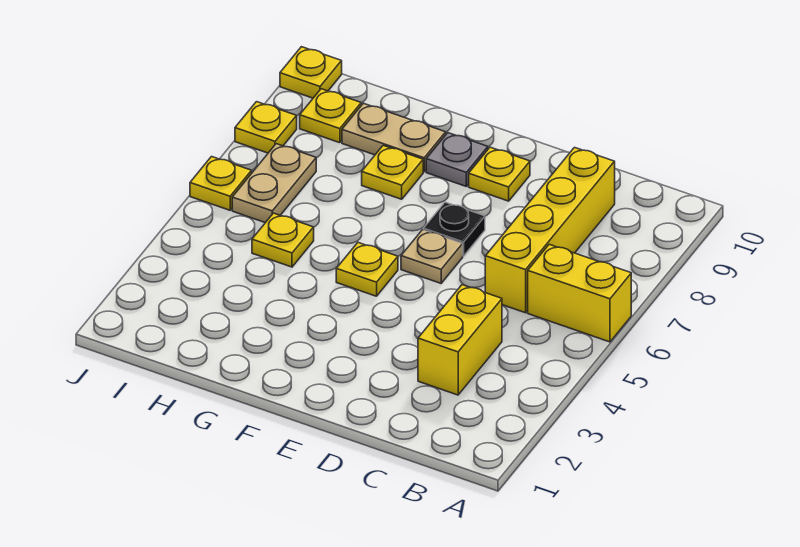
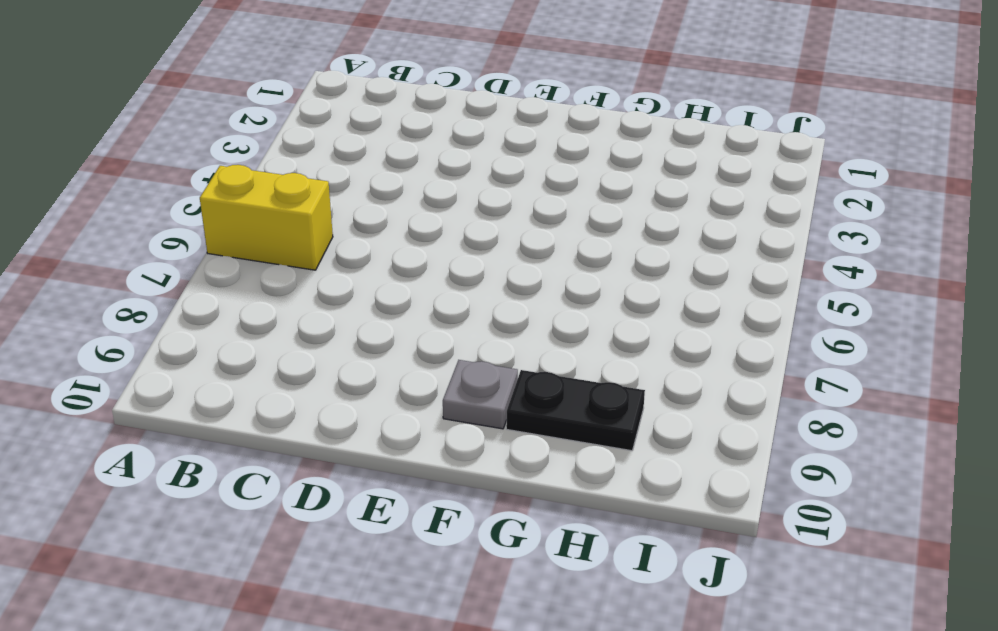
black 1x2 plate [506,370,645,451] -> tan 1x2 plate [342,103,446,172]
none -> yellow 1x2 brick [418,285,502,395]
none -> yellow 1x4 brick [485,148,615,313]
none -> tan 1x1 plate [401,230,463,283]

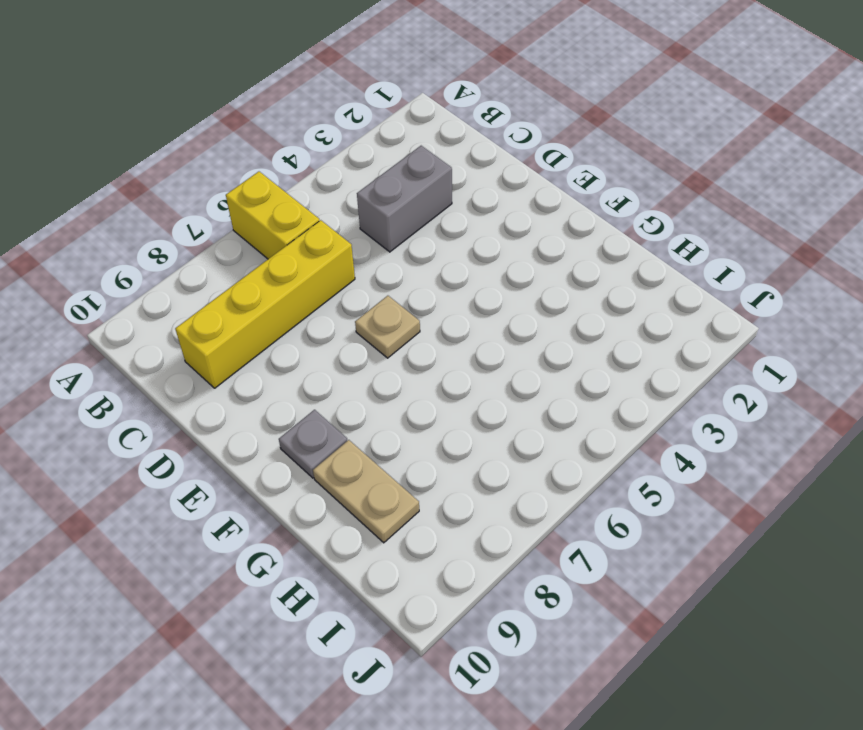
grey 1x2 brick [357,146,452,252] -> yellow 1x2 brick [418,285,502,395]
none -> black 1x1 plate [424,202,485,256]
none -> yellow 1x1 plate [469,147,530,201]
none -> yellow 1x1 plate [336,243,398,296]

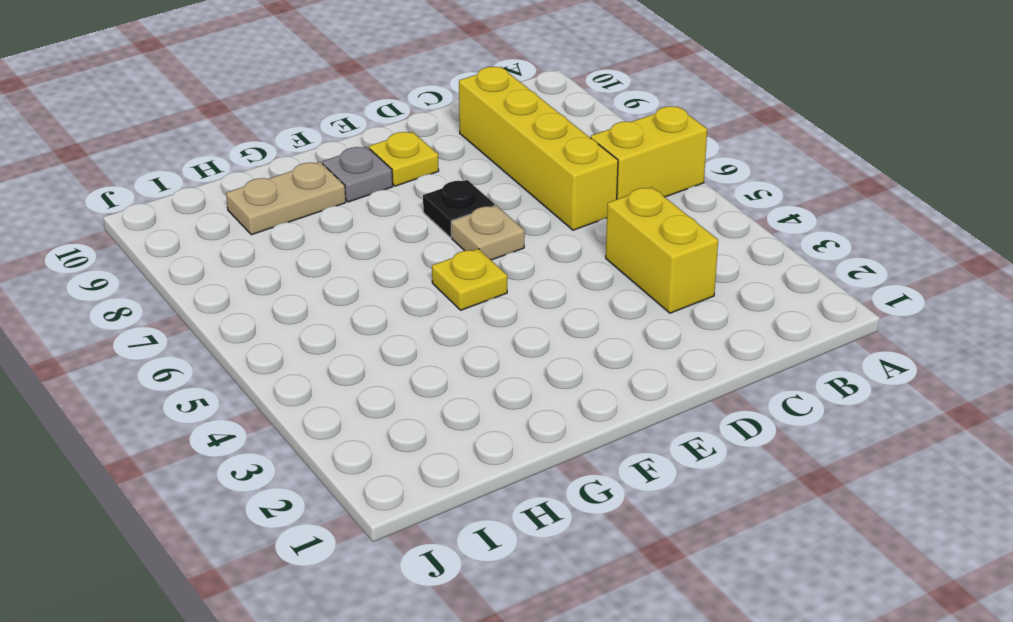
none -> yellow 1x1 plate [362,146,423,199]
none -> yellow 1x1 plate [252,213,314,267]
none -> tan 1x2 plate [232,144,316,223]

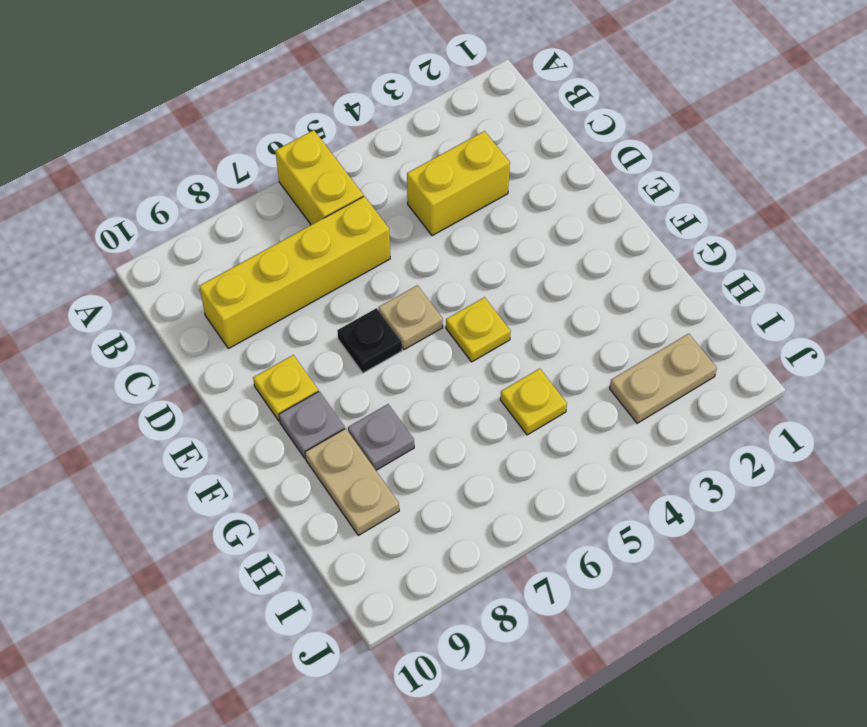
grey 1x1 plate [348,404,414,470] -> yellow 1x1 plate [362,146,423,199]
tan 1x2 plate [610,334,717,423] -> tan 1x2 plate moved to [232,144,316,223]
none -> yellow 1x1 plate [300,89,361,143]
none -> yellow 1x1 plate [190,157,252,210]
none -> yellow 1x1 plate [235,102,297,153]

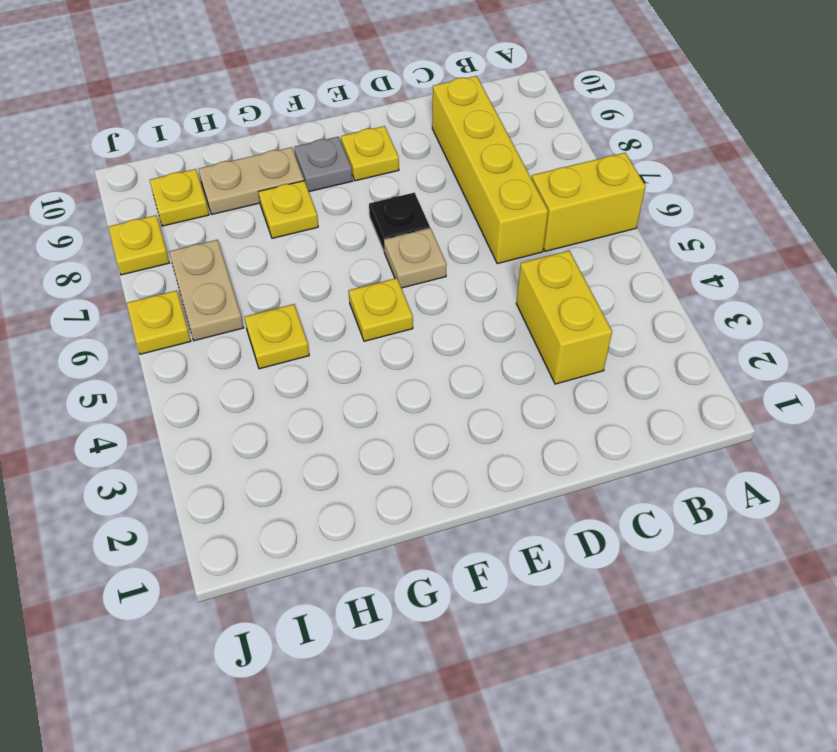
none -> yellow 1x1 plate [280,47,342,98]

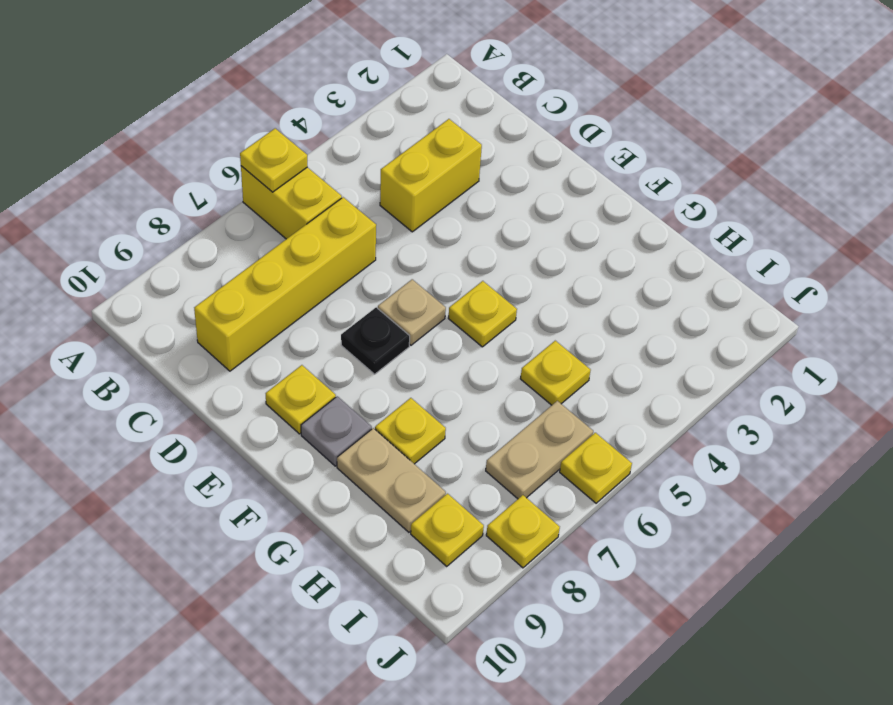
yellow 1x1 plate [240,128,308,192] -> yellow 1x1 plate moved to [280,47,342,98]

